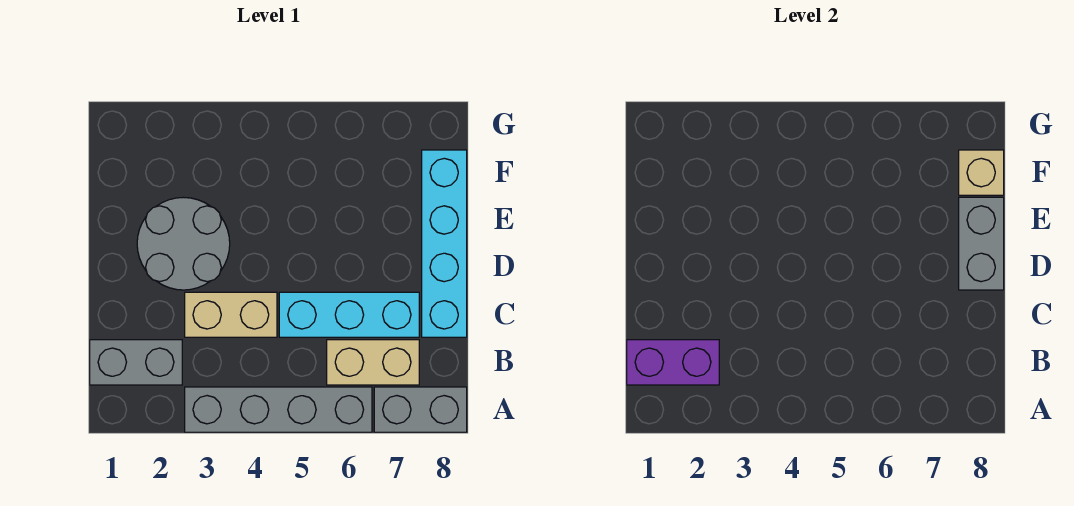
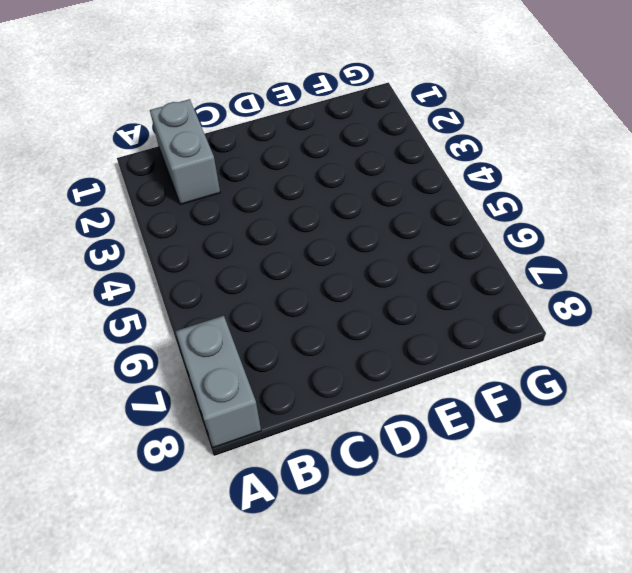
none -> grey 1x4 brick [185,387,372,432]
none -> tan 1x2 brick [327,340,419,385]

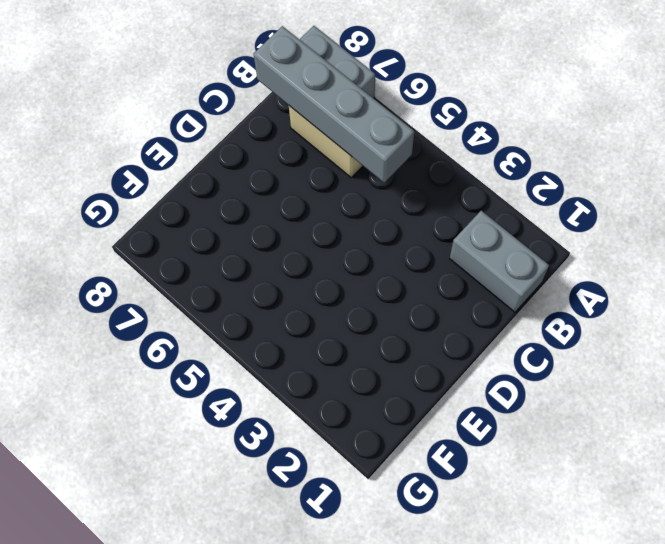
grey 1x4 brick [253,26,414,183] -> grey 1x4 brick moved to [185,387,372,432]
none -> tan 1x2 brick [185,292,277,337]
none -> cyan 1x3 brick [279,292,419,337]

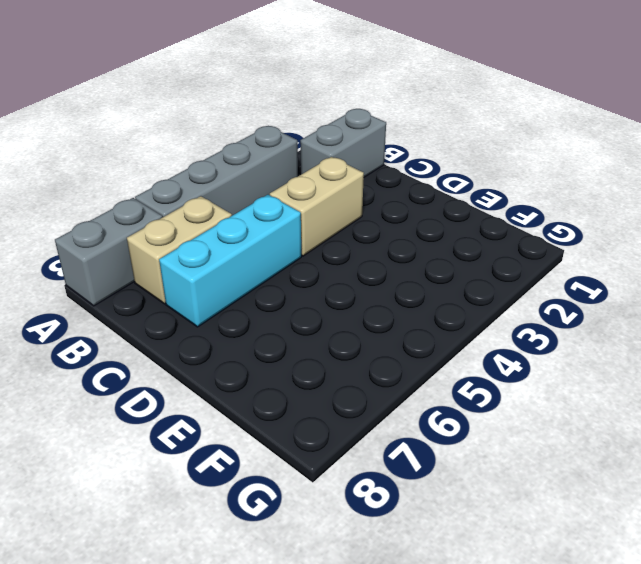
none -> cyan 1x4 brick [422,150,467,337]
none -> grey 2x2 round brick [137,197,230,290]

